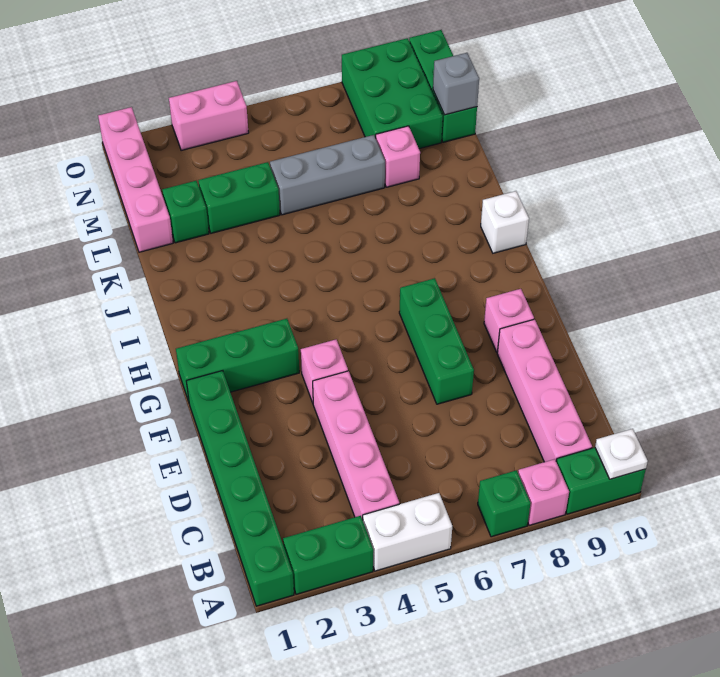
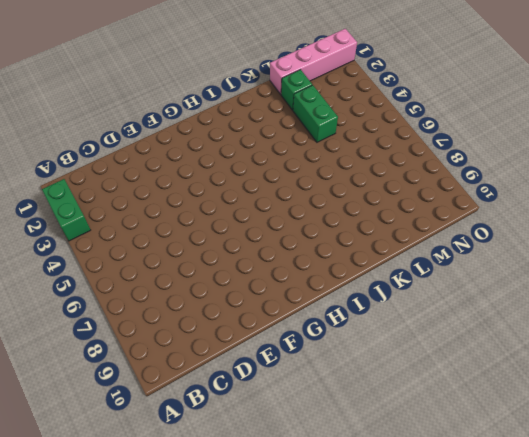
none -> green 1x6 brick [186,371,294,606]
none -> white 1x2 brick [363,493,452,571]
none -> green 1x1 brick [478,470,531,537]

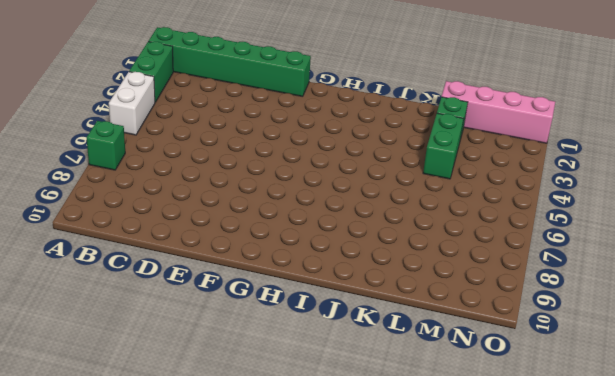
none -> pink 1x1 brick [518,459,569,525]
none -> green 1x2 brick [556,448,646,514]
none -> pink 1x4 brick [313,371,399,520]

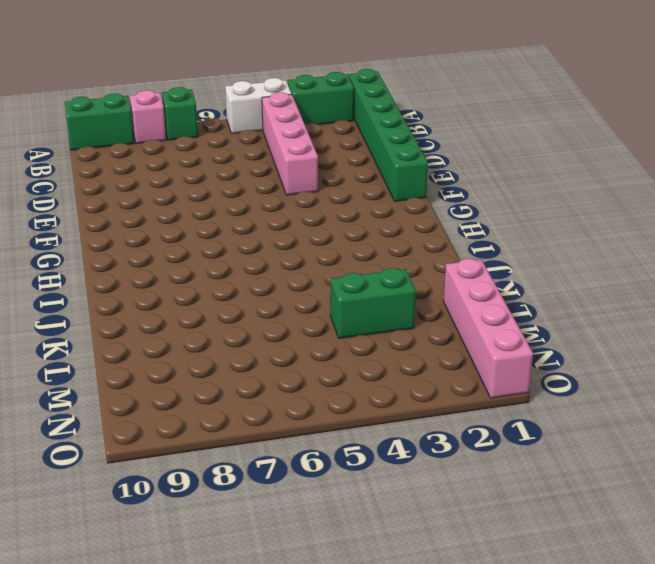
none -> pink 1x4 brick [497,319,592,462]
none -> green 1x3 brick [399,278,474,404]
none -> pink 1x1 brick [301,340,348,403]

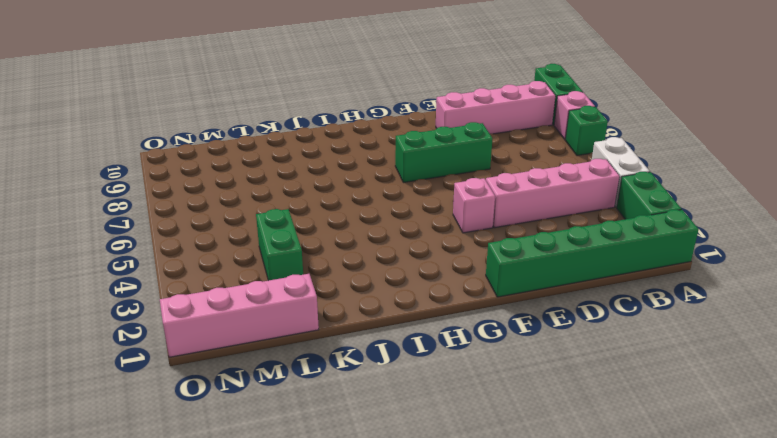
none -> pink 1x1 brick [484,289,534,352]
none -> green 1x3 brick [176,319,299,402]
none -> white 1x1 brick [481,191,529,253]

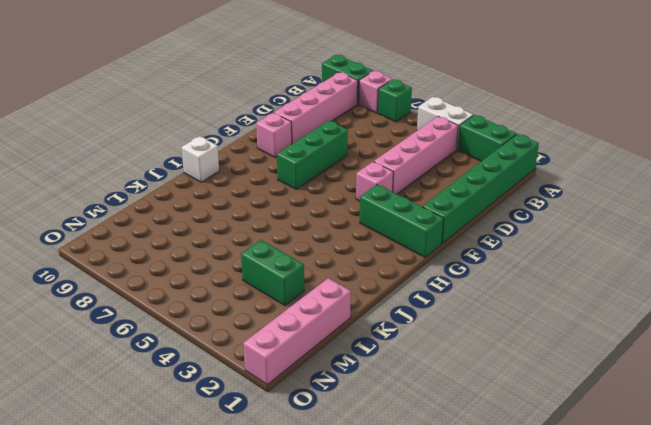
none -> green 1x1 brick [162,181,209,243]
none -> grey 1x3 brick [270,135,385,215]
none -> pink 1x1 brick [376,126,420,187]

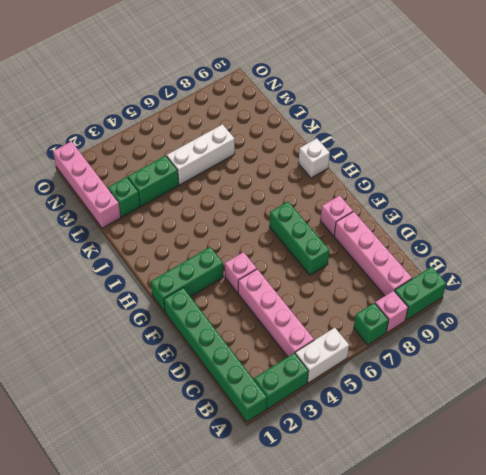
white 1x3 brick [167,124,235,185] -> grey 1x3 brick [270,135,385,215]
none -> pink 1x1 brick [376,126,420,187]
none -> green 2x3 brick [342,38,443,149]
none -> green 1x3 brick [409,30,477,142]

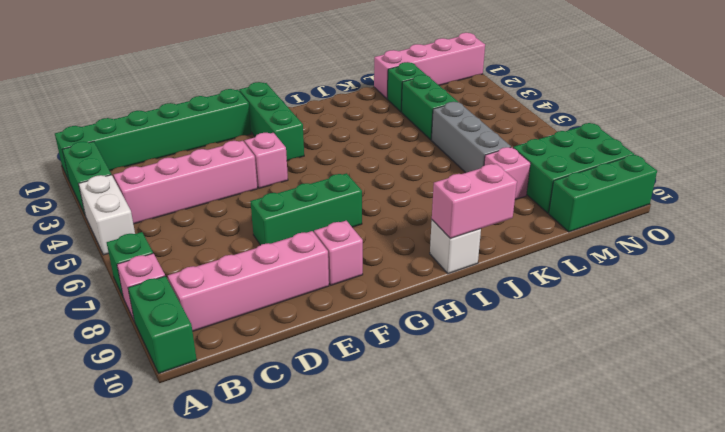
pink 1x2 brick [432,164,517,238] -> pink 1x2 brick turned to [169,81,249,151]
none -> white 1x1 plate [595,429,648,479]
none -> grey 1x1 brick [433,53,479,115]

